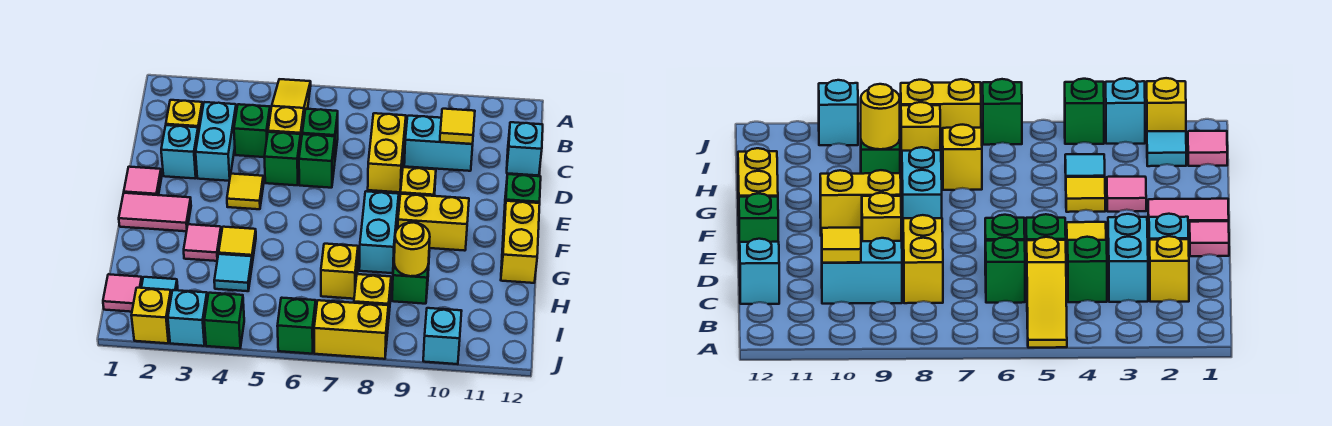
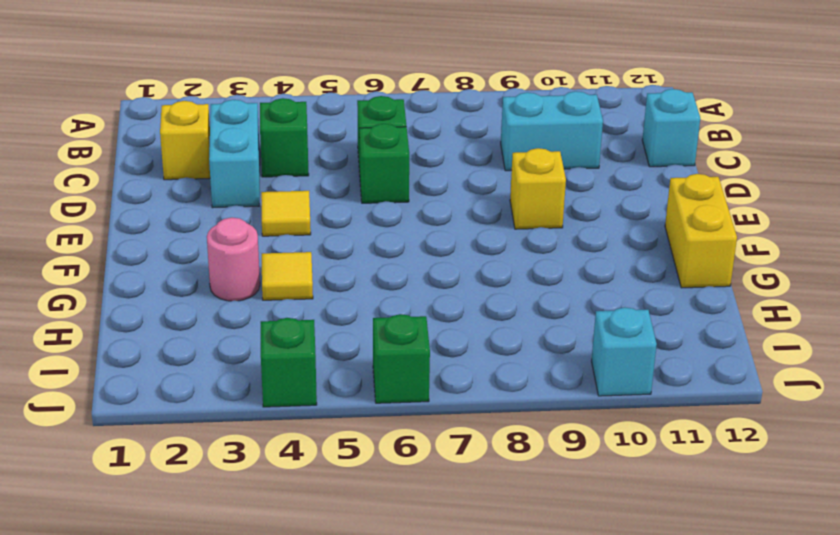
pink 1x1 round brick [207,218,260,301] -> pink 1x1 tile [184,224,221,261]
none -> yellow 1x3 slope [268,79,311,139]
none -> yellow 1x2 brick [368,113,406,192]
none -> cyan 1x1 brick [161,125,198,178]
none -> green 1x1 brick [264,132,301,185]

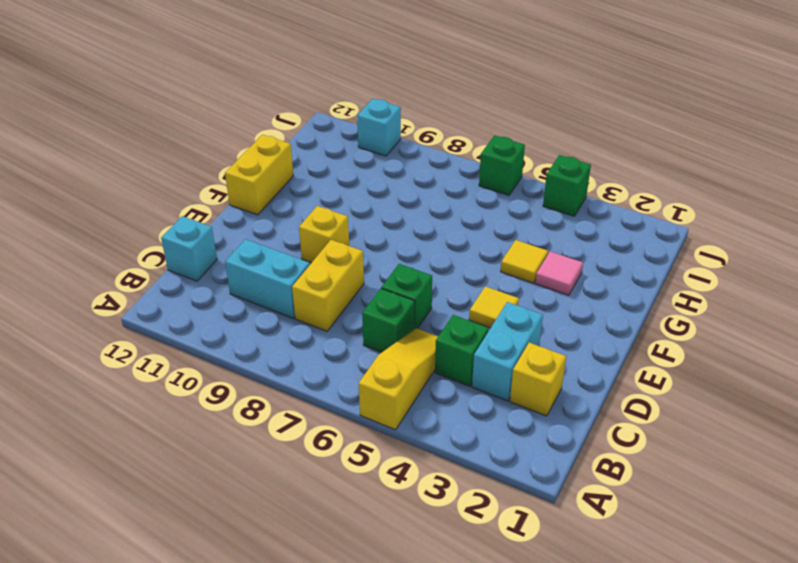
yellow 1x3 slope [359,328,438,430] -> yellow 1x3 slope turned to [268,79,311,139]
none -> cyan 1x1 brick [161,125,198,178]
none -> green 1x1 brick [264,132,301,185]
none -> pink 1x1 tile [124,167,162,195]
none -> green 1x1 brick [504,174,541,217]

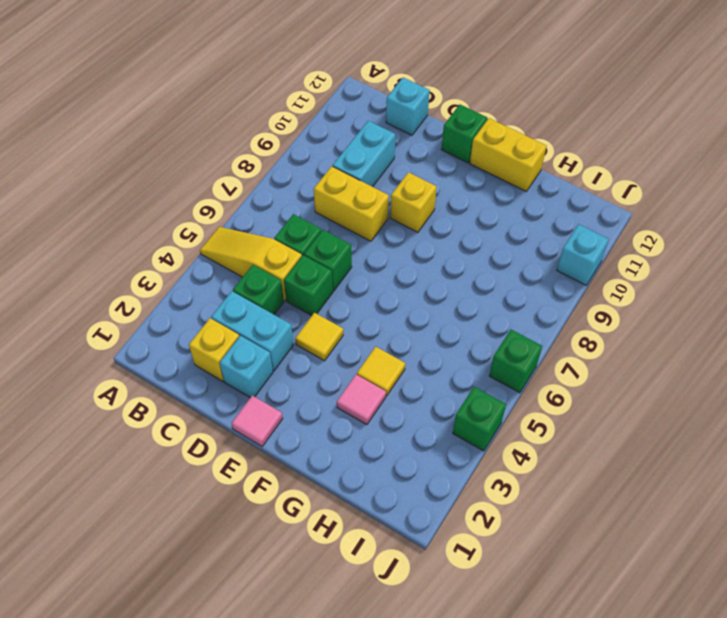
none -> pink 1x2 tile [119,193,191,231]
none -> cyan 1x2 brick [359,191,399,273]
none -> yellow 1x2 brick [398,194,469,251]
none -> cyan 1x1 tile [214,254,252,291]

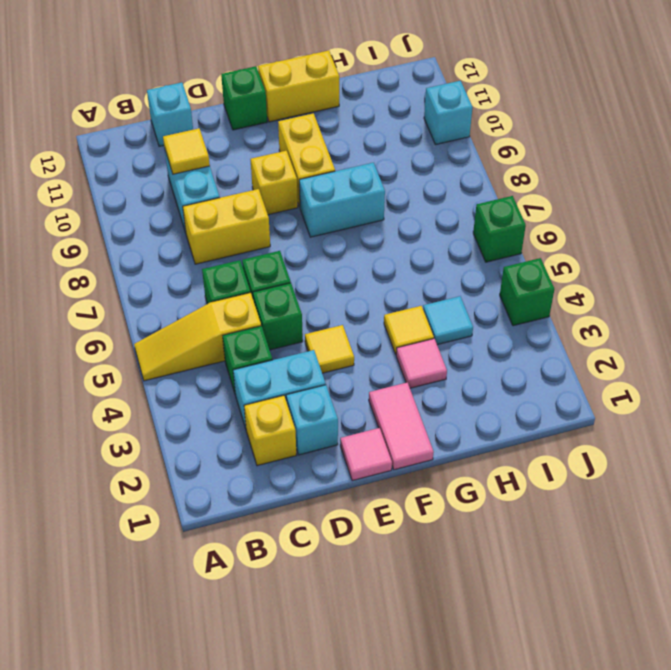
none -> yellow 1x1 brick [321,244,358,299]
none -> green 1x1 brick [392,263,429,304]
none -> pink 1x1 tile [103,274,142,312]
none -> cyan 1x1 tile [141,277,178,295]

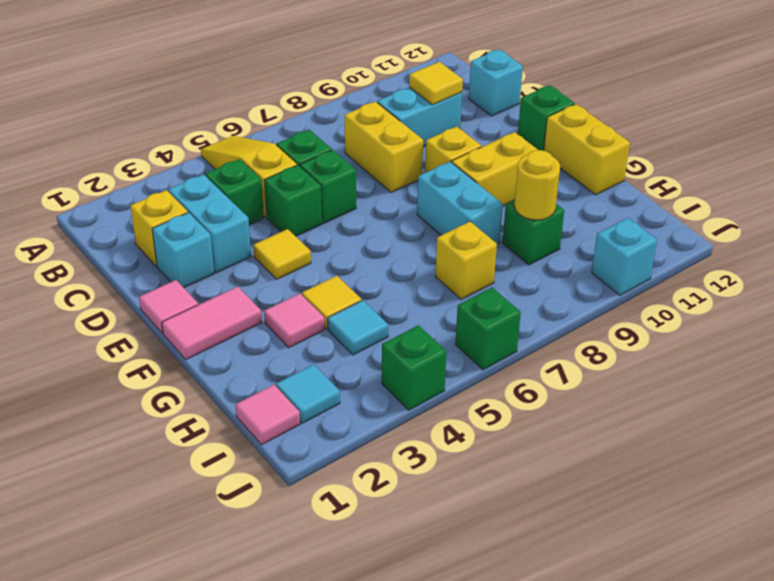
none -> yellow 1x1 brick [354,274,391,322]
none -> yellow 1x1 brick [131,288,171,343]
none -> cyan 1x1 brick [168,290,207,346]
none -> yellow 1x2 brick [314,300,388,359]

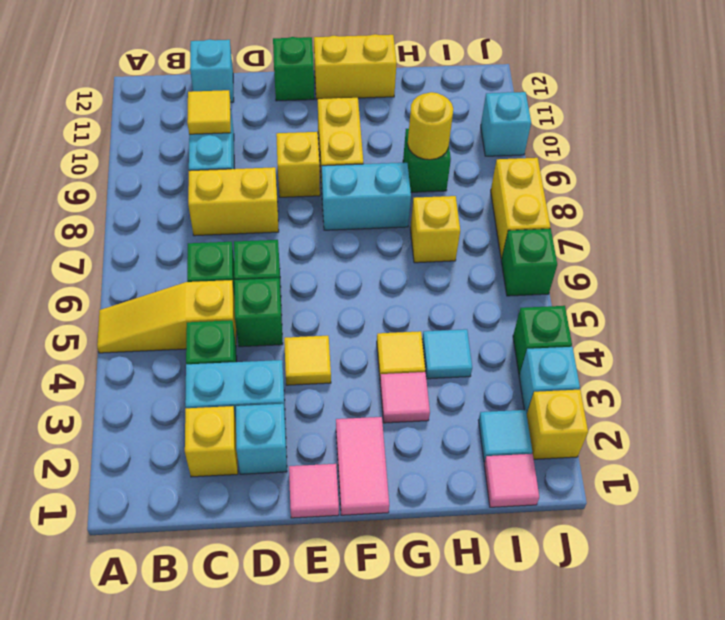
none -> yellow 1x1 brick [354,274,391,322]

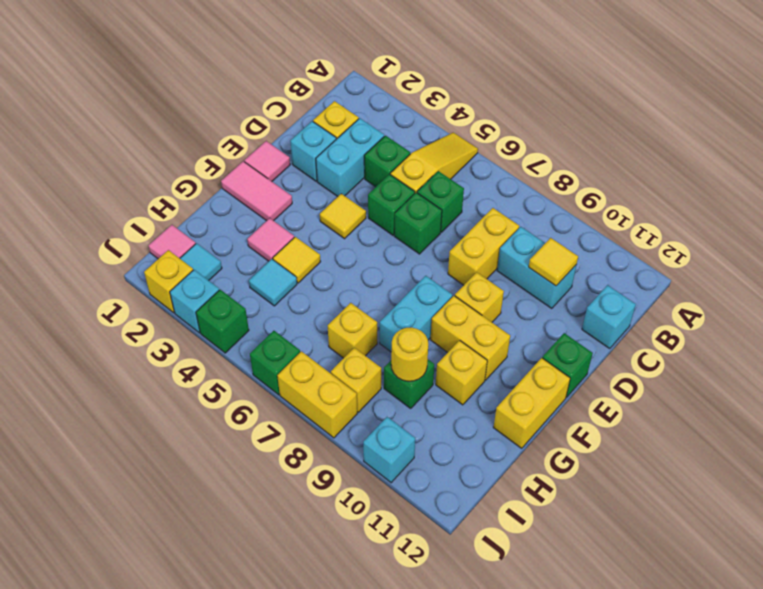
yellow 1x1 brick [436,340,487,405] -> none

